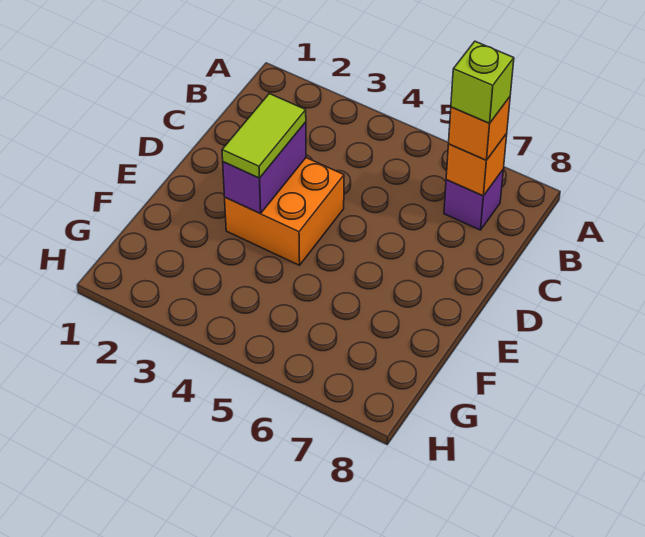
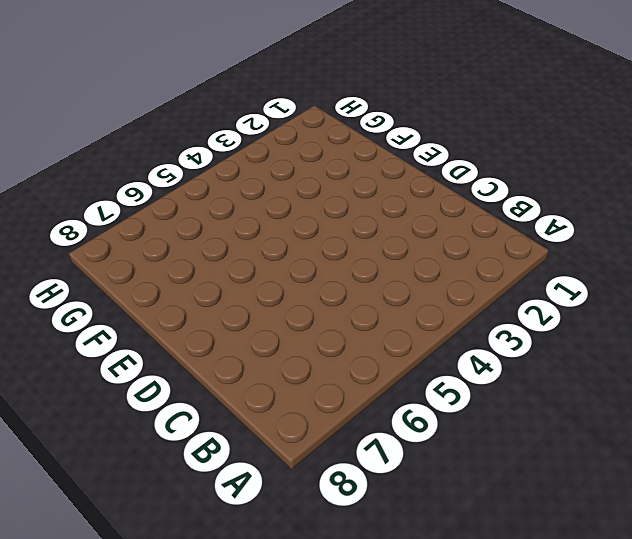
none -> purple 1x1 brick [444,170,503,230]
none -> orange 2x2 brick [225,158,344,265]

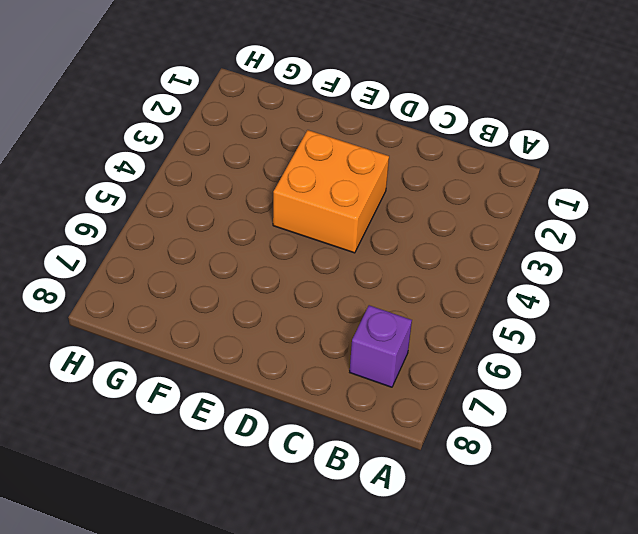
none -> orange 1x1 brick [446,134,507,196]
none -> purple 1x2 brick [223,122,306,214]

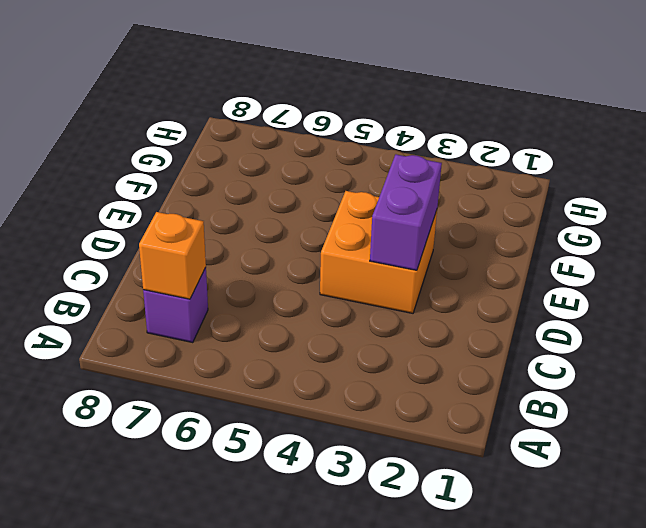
none -> orange 1x1 brick [449,97,510,160]
none -> lime 1x2 tile [222,94,306,178]

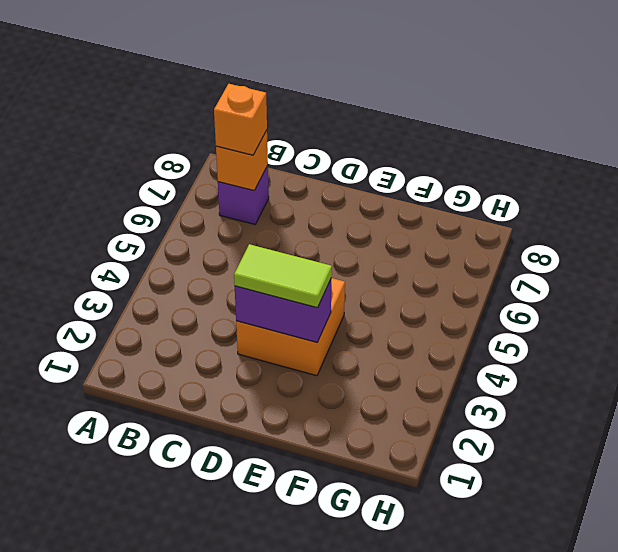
none -> lime 1x1 brick [451,41,514,123]

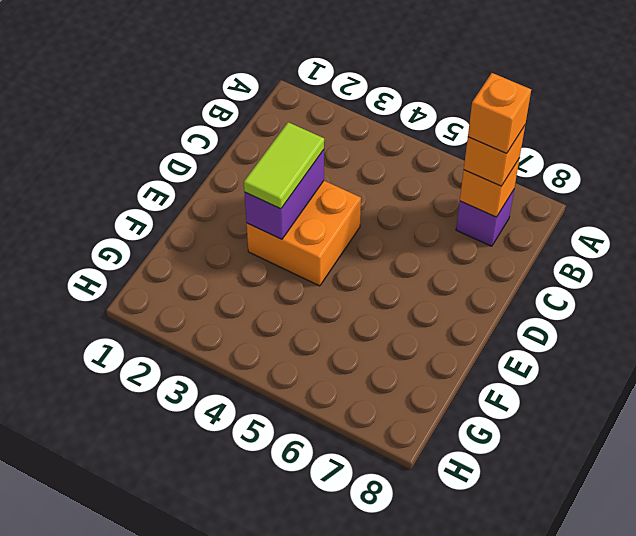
orange 1x1 brick [468,73,531,153] -> lime 1x1 brick [451,41,514,123]

